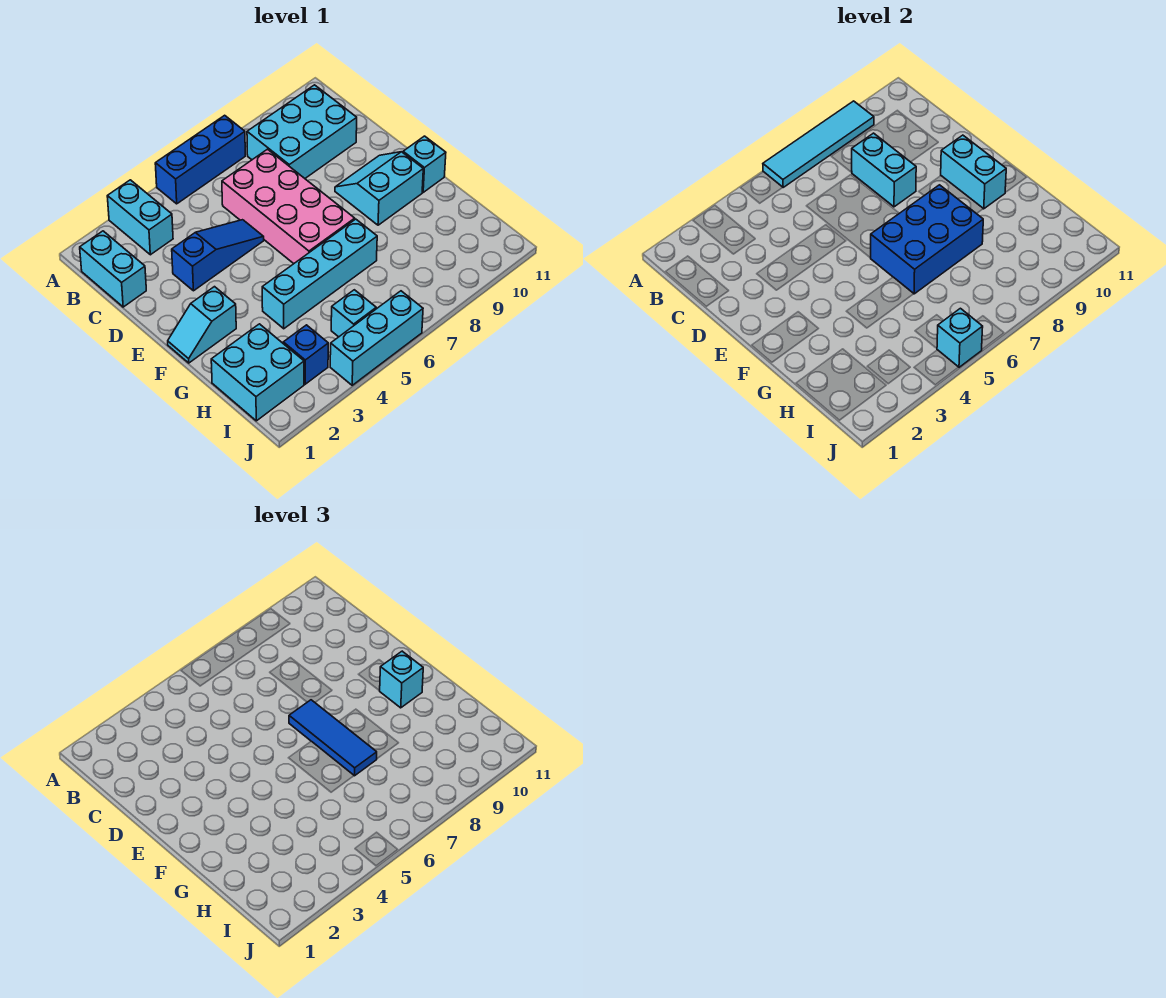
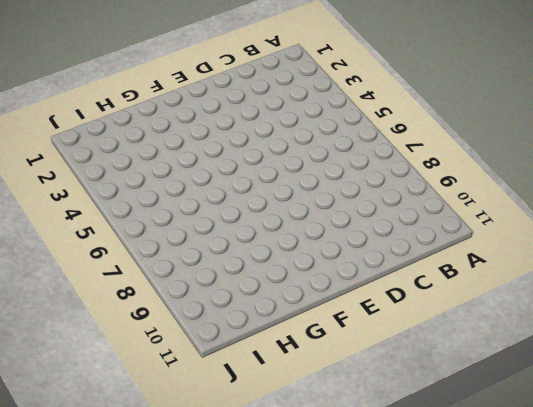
none -> cyan 1x2 brick [107,180,173,255]
none -> blue 1x3 brick [155,115,245,204]
none -> cyan 1x2 brick [80,231,146,307]

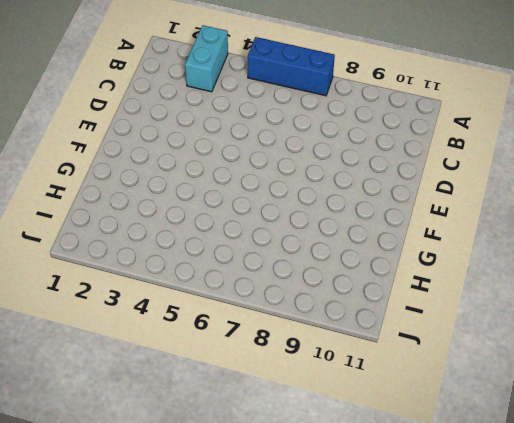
none -> cyan 1x2 brick [80,231,146,307]
none -> cyan 2x3 brick [247,85,357,178]
none -> pink 2x4 brick [222,149,355,264]

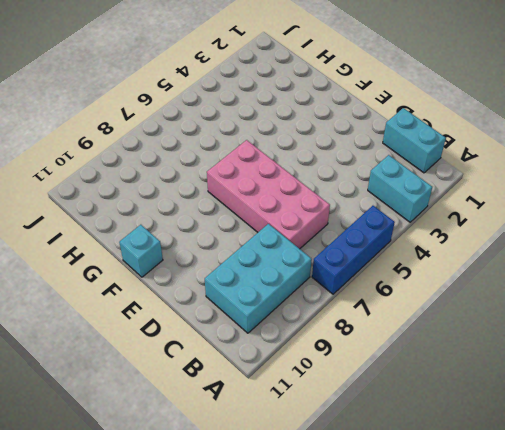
none -> blue 1x3 slope [172,220,264,291]
none -> cyan 2x2 slope [335,152,423,225]
none -> cyan 1x2 slope [168,287,236,363]

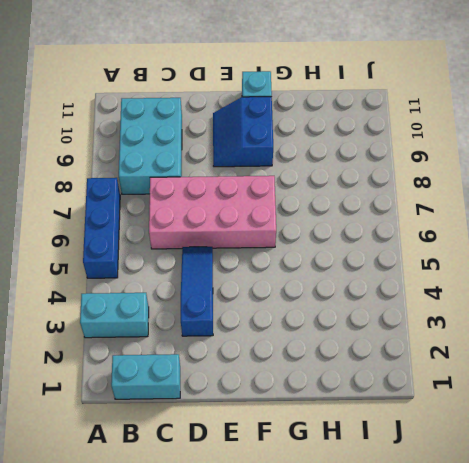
blue 2x2 slope [213,97,273,167] -> cyan 2x2 slope [335,152,423,225]
none -> cyan 1x2 slope [168,287,236,363]
none -> cyan 1x4 brick [262,219,377,329]
none -> cyan 2x2 brick [211,324,304,421]

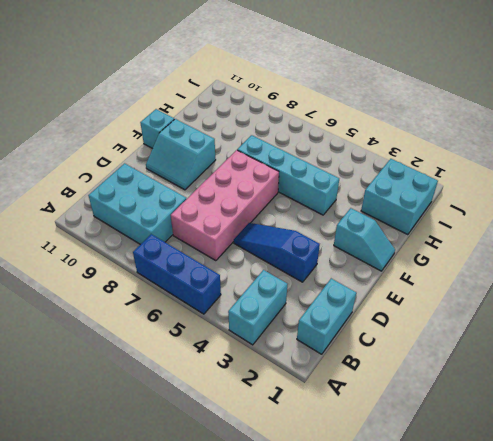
none -> blue 1x1 brick [283,325,328,384]
none -> cyan 1x1 brick [331,290,376,337]
none -> cyan 1x3 brick [330,291,423,385]

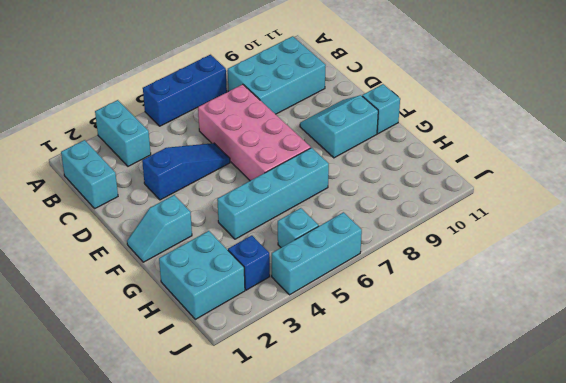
none -> cyan 1x4 tile [763,101,874,187]
none -> cyan 1x2 brick [852,133,916,207]
none -> cyan 1x2 brick [941,135,1006,209]

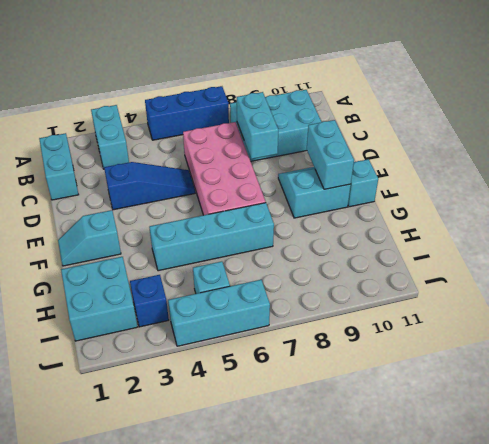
none -> cyan 1x4 tile [763,101,874,187]
none -> blue 2x3 brick [871,185,983,294]
none -> cyan 1x1 brick [937,308,983,367]

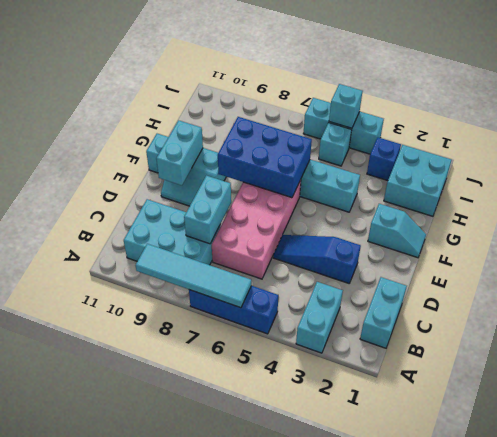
none -> blue 1x3 tile [289,700,377,776]
none -> cyan 1x1 brick [380,651,423,708]

